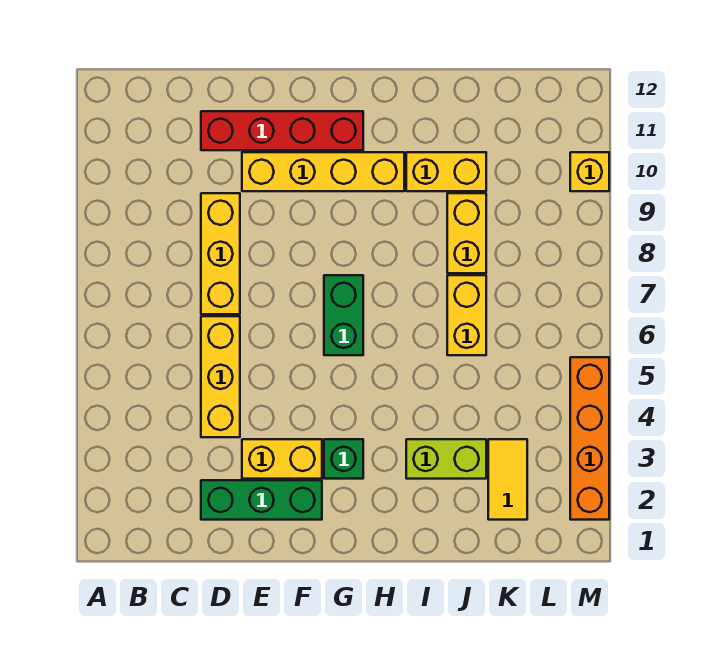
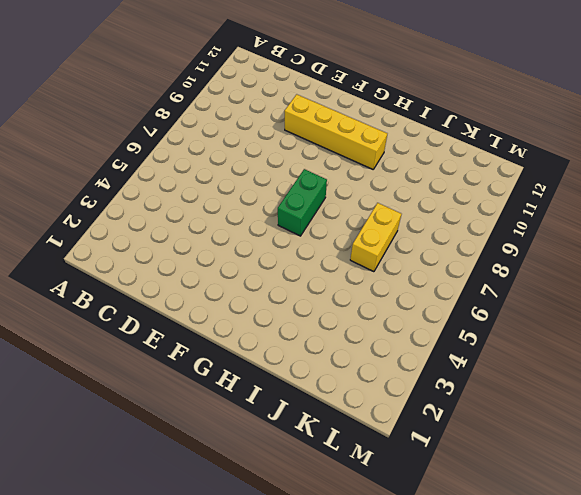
none -> green 1x3 brick [201,480,322,520]
none -> yellow 1x3 brick [201,316,240,437]
none -> yellow 1x3 brick [201,193,240,314]

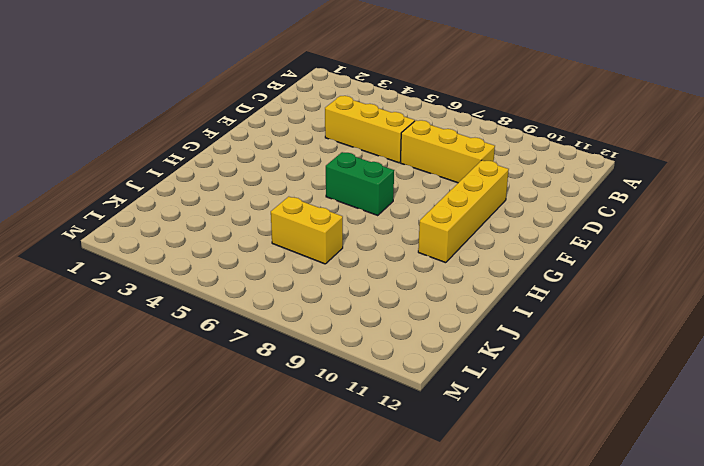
none -> green 1x3 brick [201,480,322,520]
none -> red 1x4 brick [201,111,363,150]
none -> yellow 1x2 brick [242,439,322,479]

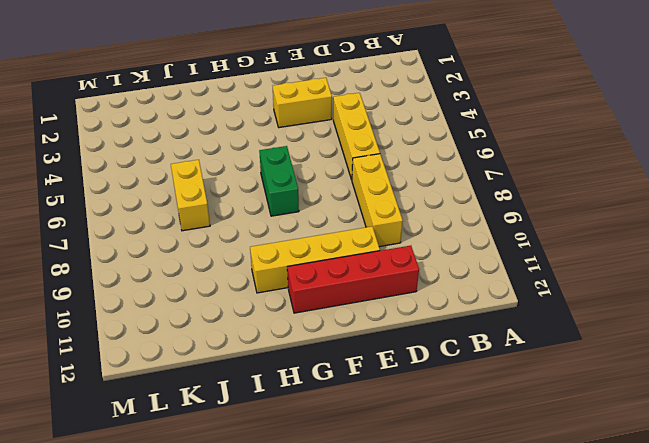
none -> green 1x3 brick [201,480,322,520]
none -> green 1x1 brick [324,439,363,479]
none -> lime 1x2 brick [406,439,486,479]

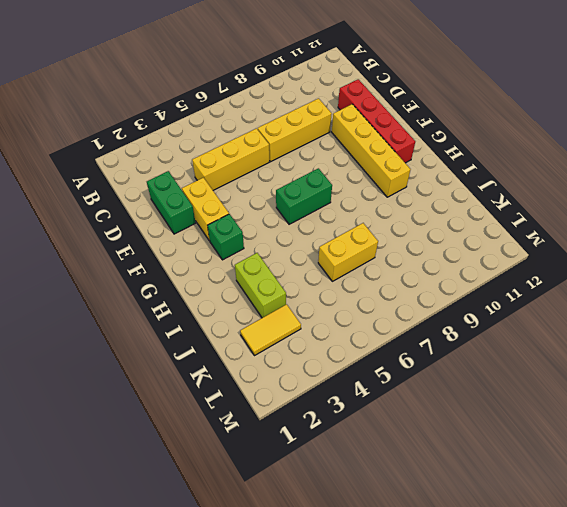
green 1x2 brick [147,171,196,234] -> green 1x3 brick [201,480,322,520]
none -> yellow 1x2 brick [406,152,486,191]
none -> yellow 1x2 brick [447,193,486,273]
none -> orange 1x4 brick [570,357,609,520]

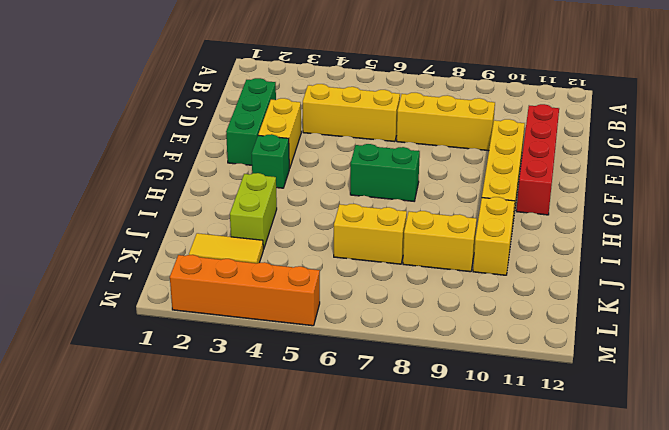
none -> yellow 1x1 brick [570,152,609,191]

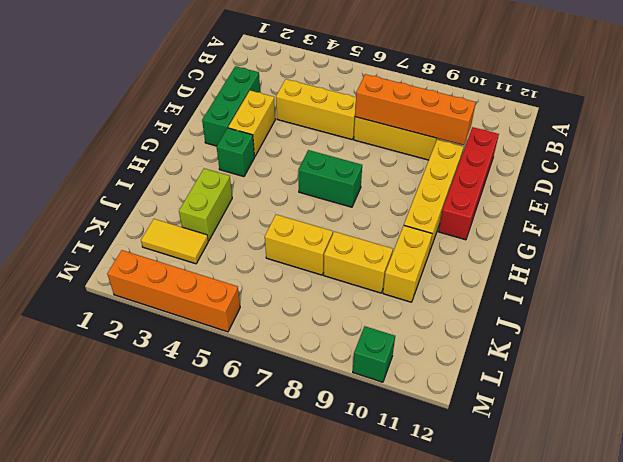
orange 1x4 brick [355,74,476,145] -> none
green 1x1 brick [353,326,395,382] -> yellow 1x1 brick [570,152,609,191]

